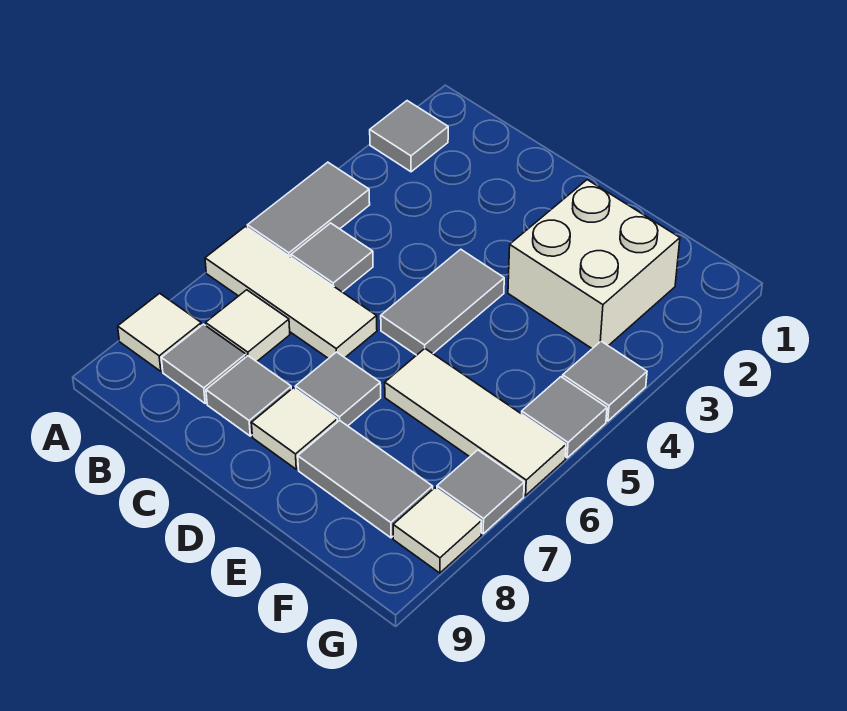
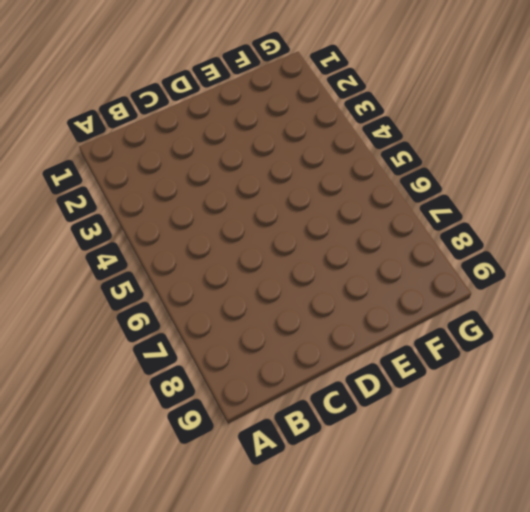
none -> grey 1x1 tile [370,101,448,172]
none -> grey 1x2 tile [248,162,370,257]
none -> white 1x3 tile [205,227,377,359]

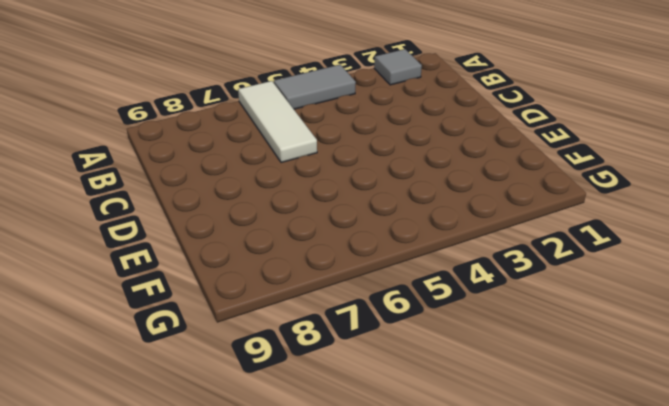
none -> white 1x1 tile [118,293,202,371]
none -> grey 1x1 tile [291,223,373,292]
none -> white 1x1 tile [206,290,290,362]

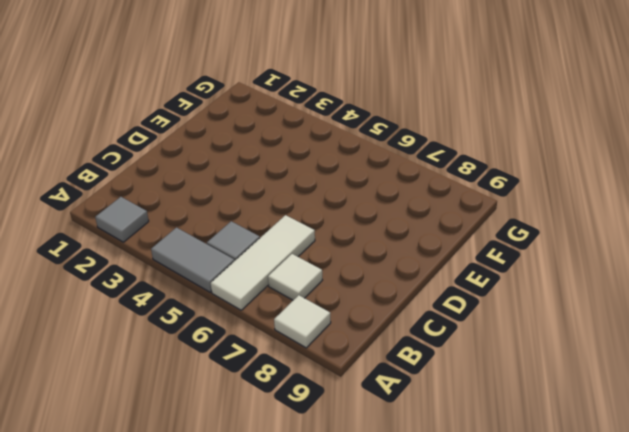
none -> grey 1x1 tile [161,324,246,403]
none -> grey 1x1 tile [206,356,291,436]
none -> grey 1x2 tile [381,249,504,355]

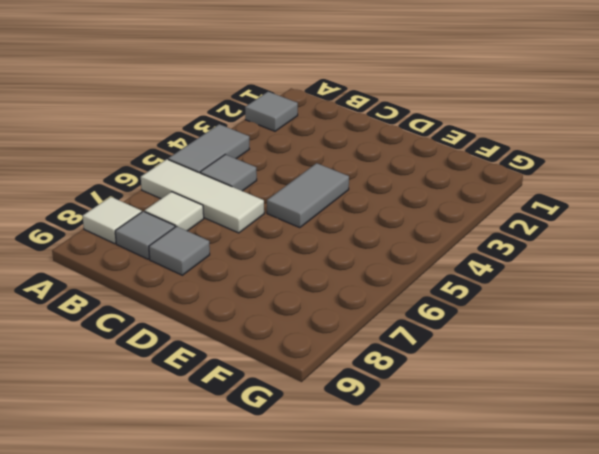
none -> grey 1x1 tile [295,352,381,426]
none -> white 1x1 tile [252,388,337,469]
none -> white 2x2 brick [508,180,680,349]

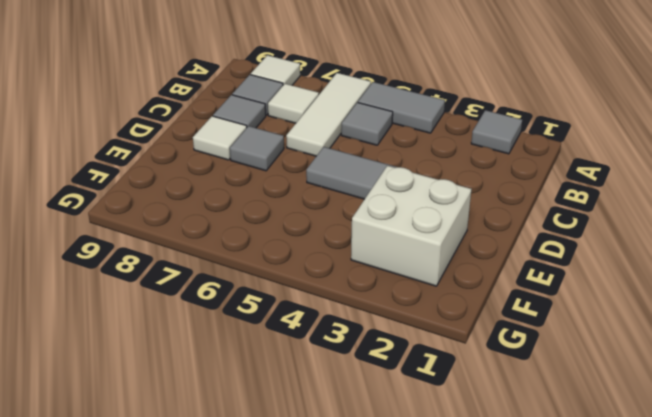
none -> white 1x3 tile [385,349,566,495]
none -> grey 1x2 tile [298,420,433,538]
none -> grey 1x1 tile [563,341,647,421]

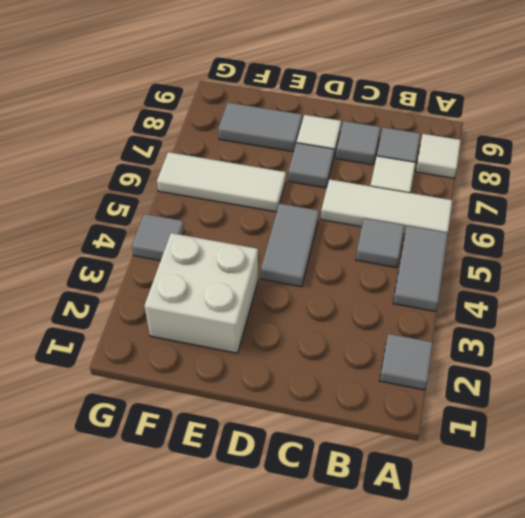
none -> grey 1x1 tile [522,377,607,458]
none -> grey 1x1 tile [437,450,524,534]
none -> white 1x1 tile [393,488,482,573]

